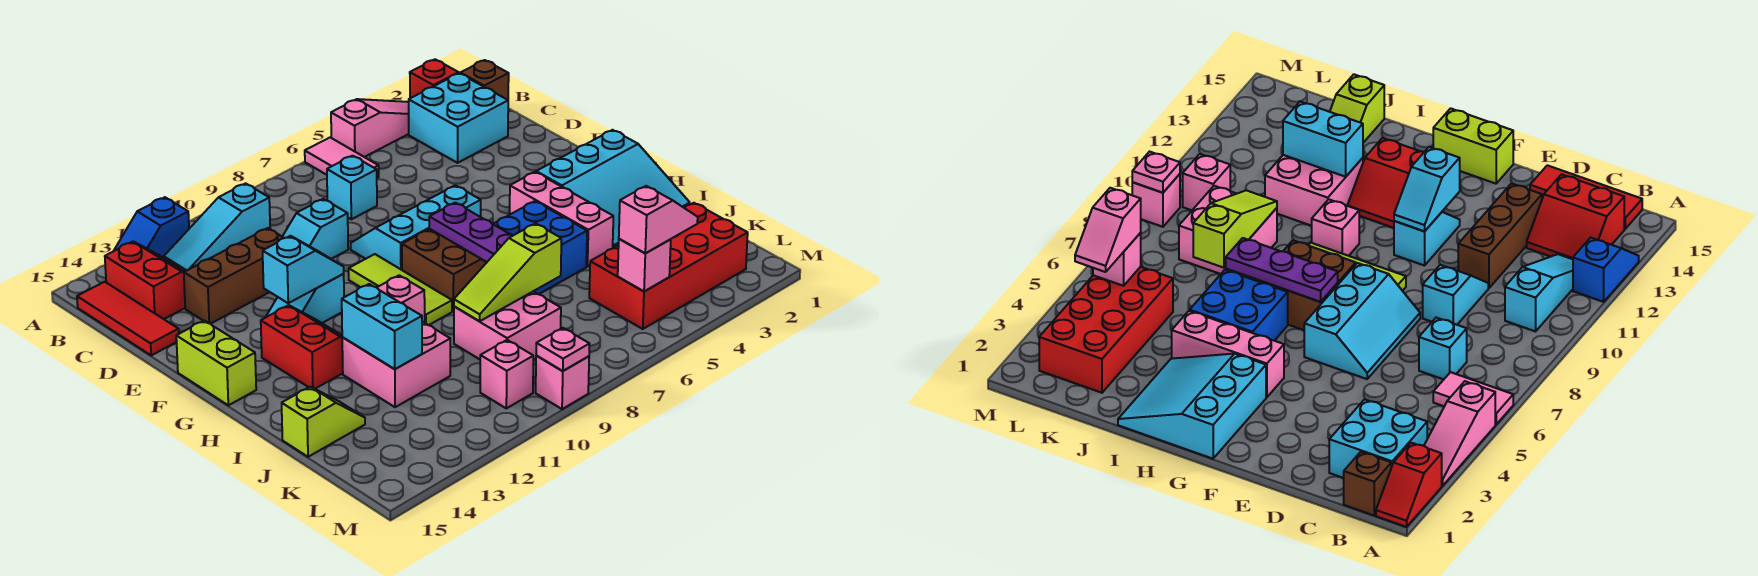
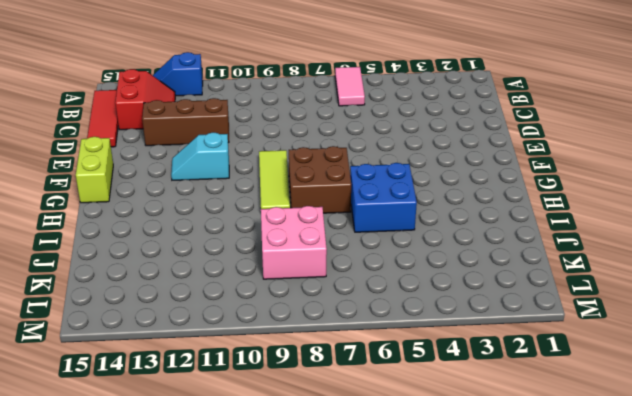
none -> red 1x2 slope [410,59,459,98]
none -> pink 1x3 slope [331,99,409,157]
none -> brown 1x1 brick [460,60,509,100]
none -> cyan 2x2 brick [409,73,508,163]

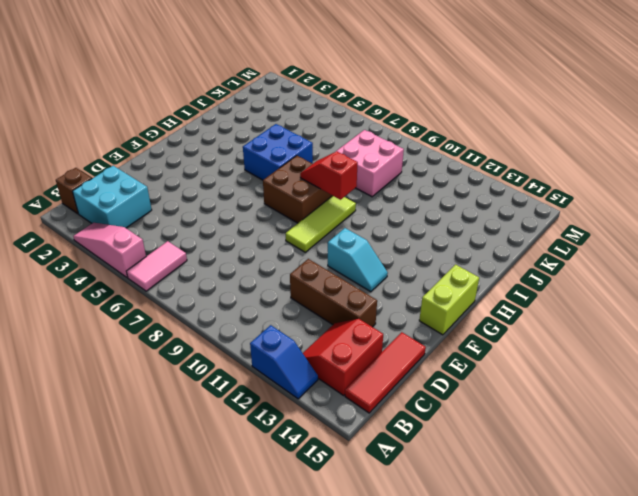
red 1x2 slope [300,151,358,200] -> red 1x2 slope moved to [410,59,459,98]
none -> cyan 1x3 slope [164,183,270,271]
none -> cyan 1x1 brick [327,156,377,219]
none -> cyan 1x2 slope [282,199,348,259]
none -> cyan 2x3 slope [351,185,481,270]

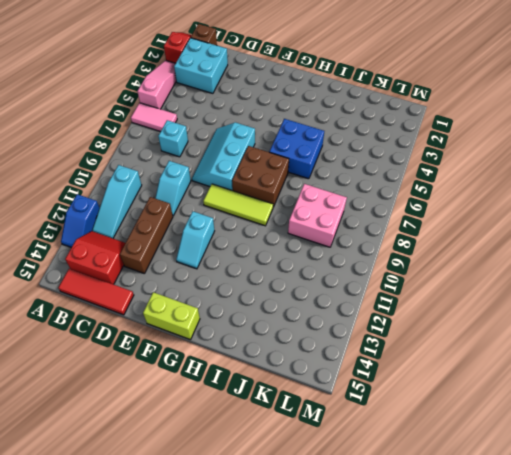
none -> cyan 3x3 slope [536,130,690,248]
none -> pink 1x3 brick [510,172,613,267]
none -> red 2x2 slope [261,305,343,389]
none -> pink 1x1 brick [377,275,425,323]

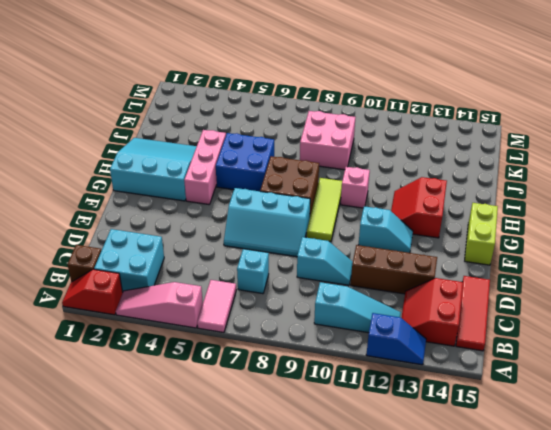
none -> pink 2x2 brick [342,322,450,407]
none -> lime 1x2 slope [282,387,365,457]
none -> red 2x4 brick [589,203,748,329]
none -> pink 1x1 brick [480,340,533,408]

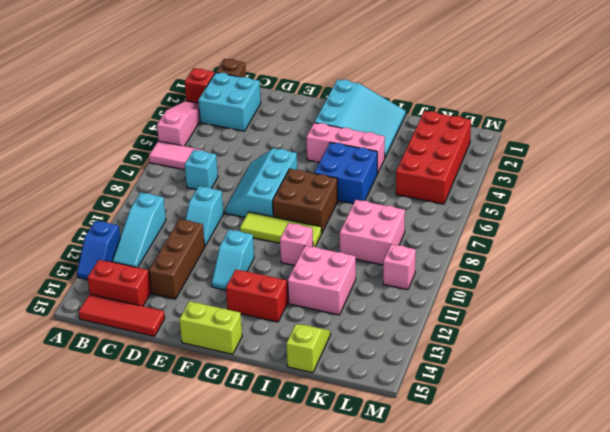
none -> pink 1x1 brick [536,356,589,409]
none -> cyan 1x2 slope [263,236,344,303]
none -> purple 1x3 plate [429,203,513,262]
none -> cyan 1x2 brick [342,284,422,369]

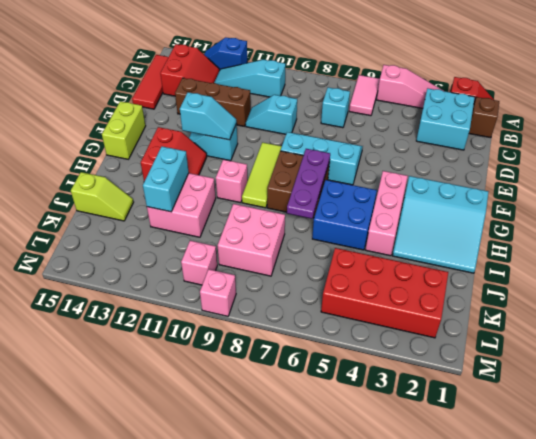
none -> lime 1x3 slope [454,223,561,321]
none -> pink 1x1 brick [618,239,671,291]
none -> pink 1x1 plate [536,328,590,371]
none -> pink 1x2 slope [619,186,698,253]

